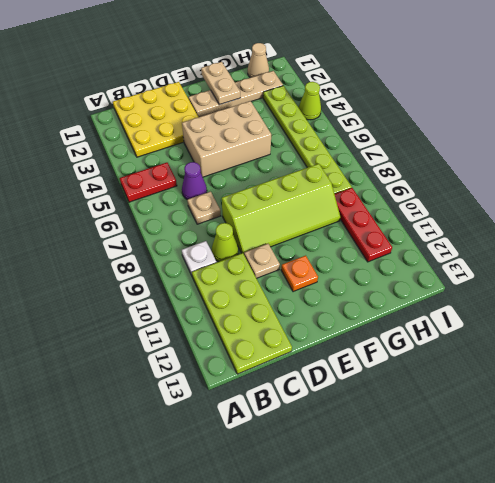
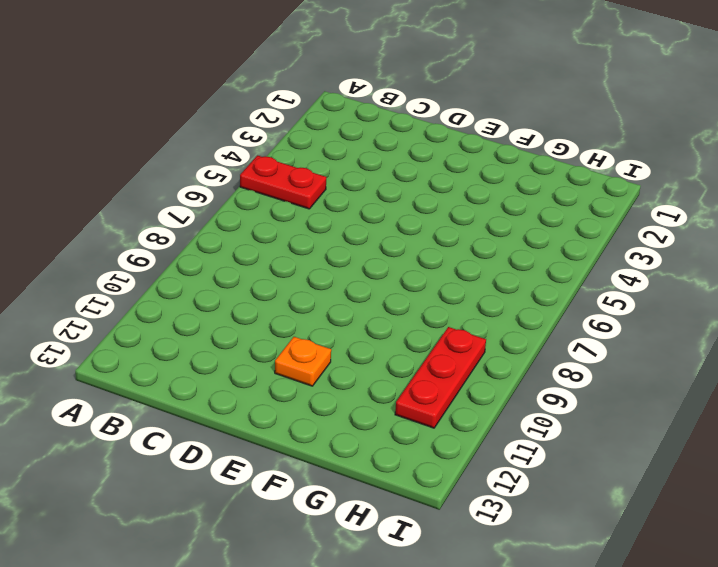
none -> yellow 3x3 plate [113,82,198,157]
none -> white 1x1 plate [182,241,216,275]
none -> lime 2x4 plate [192,253,292,374]

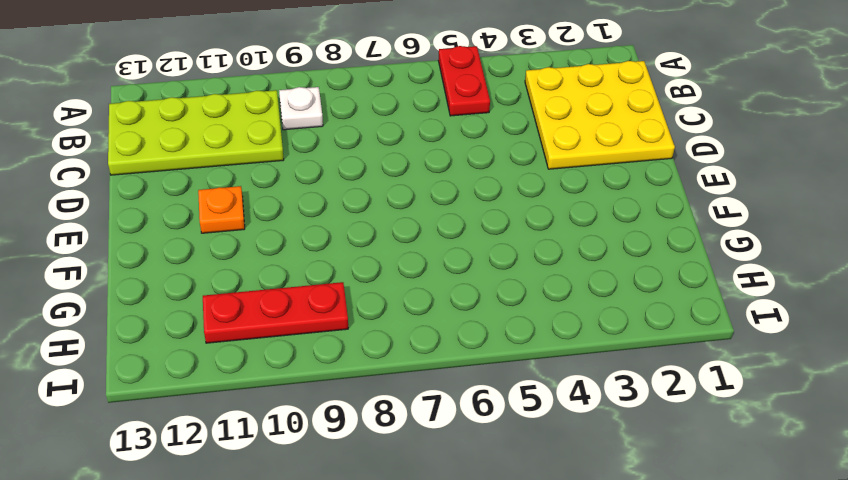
none -> purple 1x1 cone [182,162,207,199]
none -> tan 1x1 plate [187,192,221,224]
none -> lime 1x1 cone [212,223,238,262]

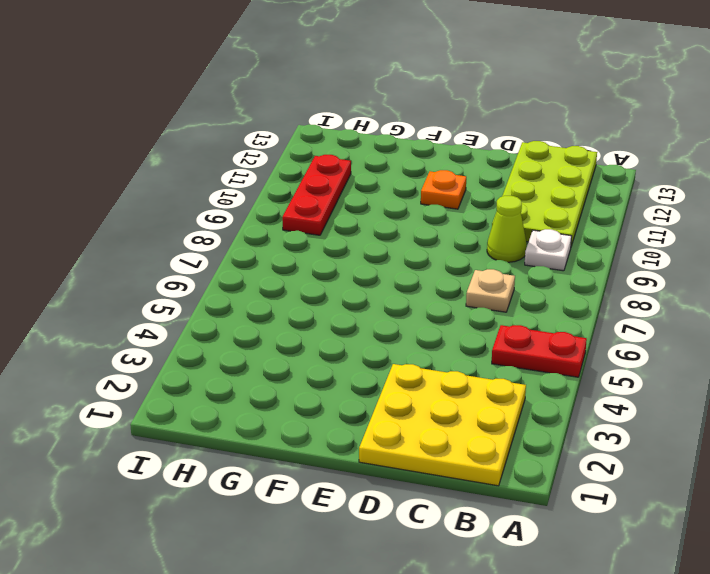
none -> purple 1x1 cone [182,162,207,199]
none -> tan 2x3 brick [182,101,271,177]
none -> lime 2x4 slope [222,164,341,254]

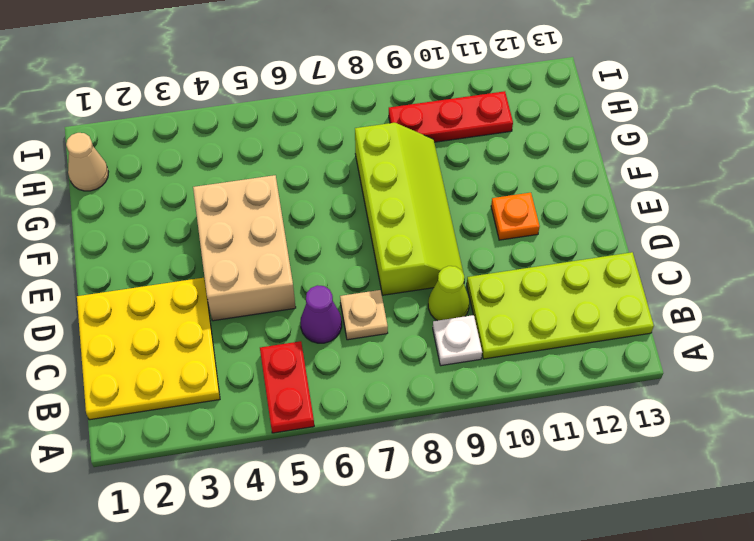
none -> tan 1x1 plate [244,244,280,278]
none -> tan 1x4 plate [189,71,283,117]
none -> lime 1x6 plate [263,86,352,194]

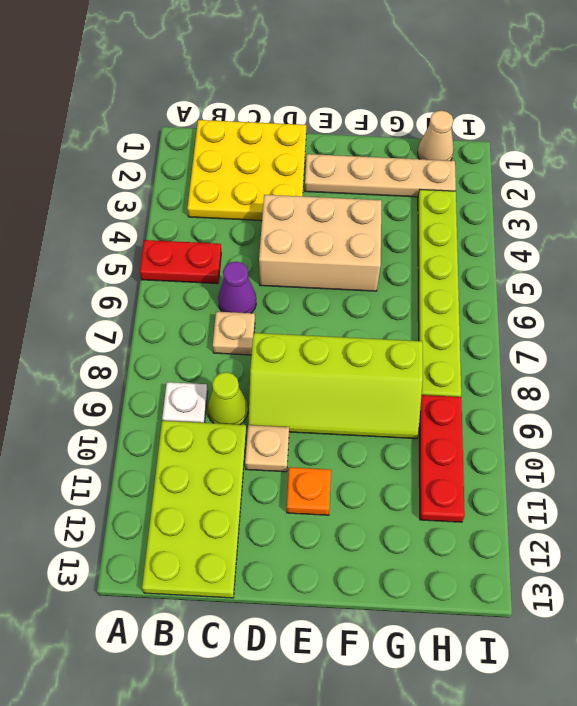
none -> lime 1x1 cone [299,82,321,120]
none -> tan 1x2 plate [201,62,240,105]

